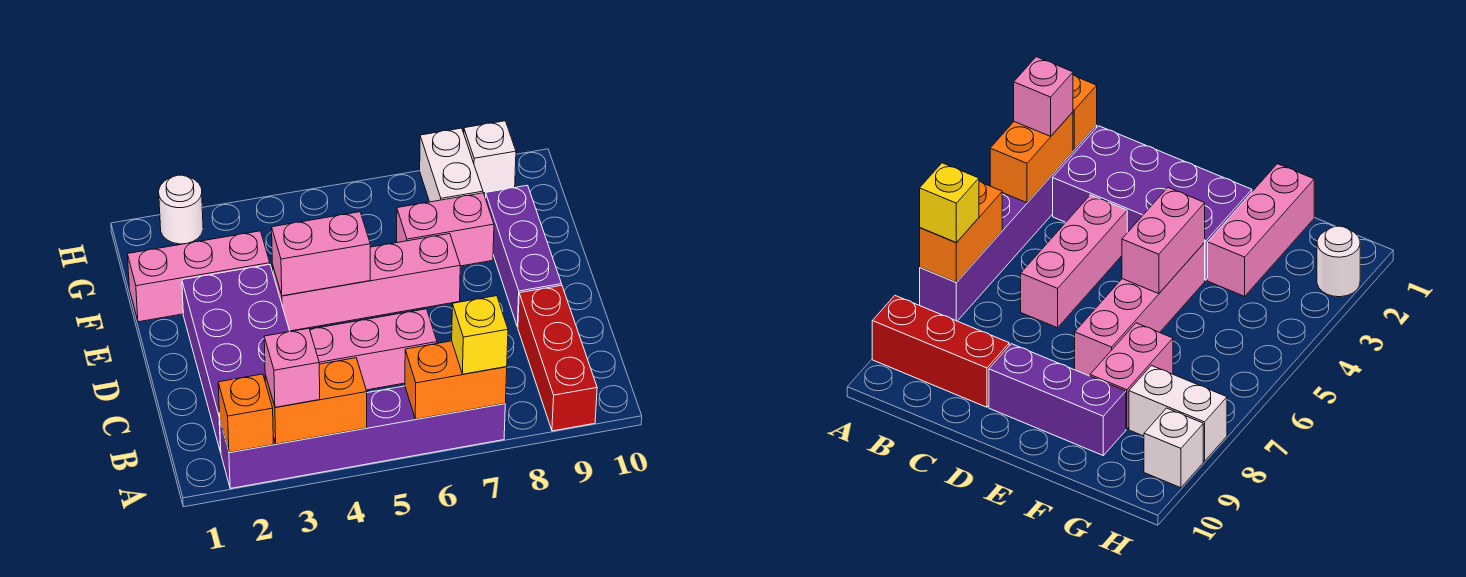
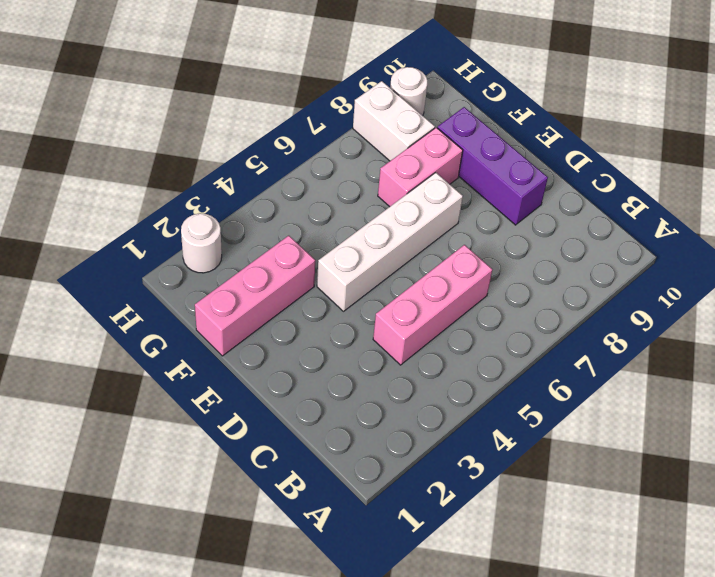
white 1x4 brick [317,173,463,311] -> pink 1x4 brick [272,234,460,331]
white 1x1 round brick [390,67,427,116] -> white 1x1 brick [464,121,516,193]
none -> purple 1x6 brick [220,386,505,488]
none -> red 1x3 brick [518,285,597,431]
none -> purple 2x4 brick [182,265,290,452]

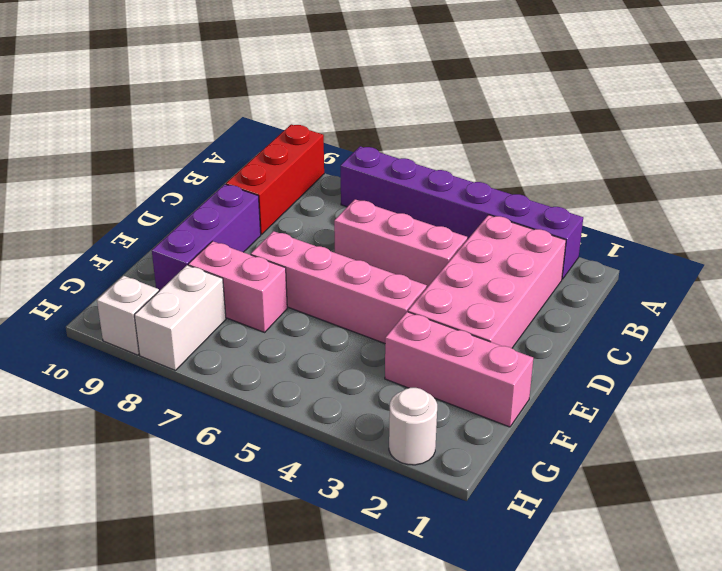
pink 2x4 brick [408,215,566,348] -> purple 2x4 brick [182,265,290,452]
none -> orange 1x1 brick [218,374,273,453]
none -> orange 1x2 brick [265,358,367,444]
none -> orange 1x2 brick [405,341,507,419]

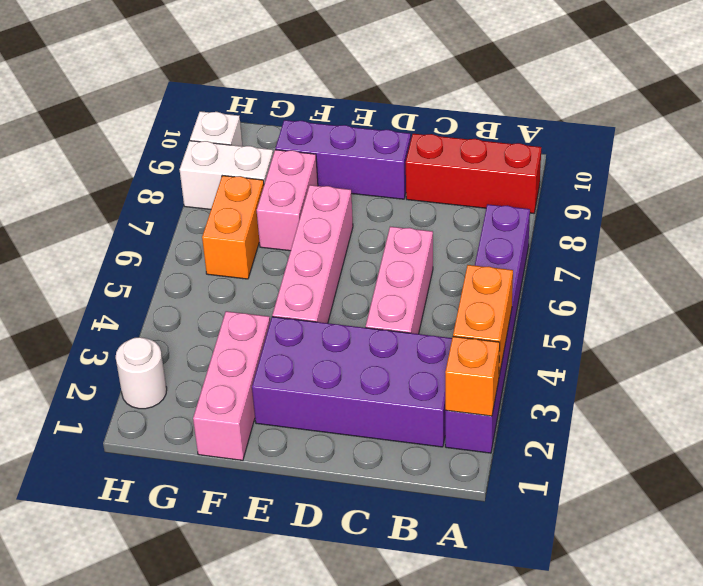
orange 1x2 brick [202,176,264,279] -> orange 1x2 brick moved to [405,341,507,419]
none -> pink 1x2 brick [272,212,370,296]
none -> pink 1x1 brick [264,328,320,407]
none -> yellow 1x1 brick [452,296,508,374]

